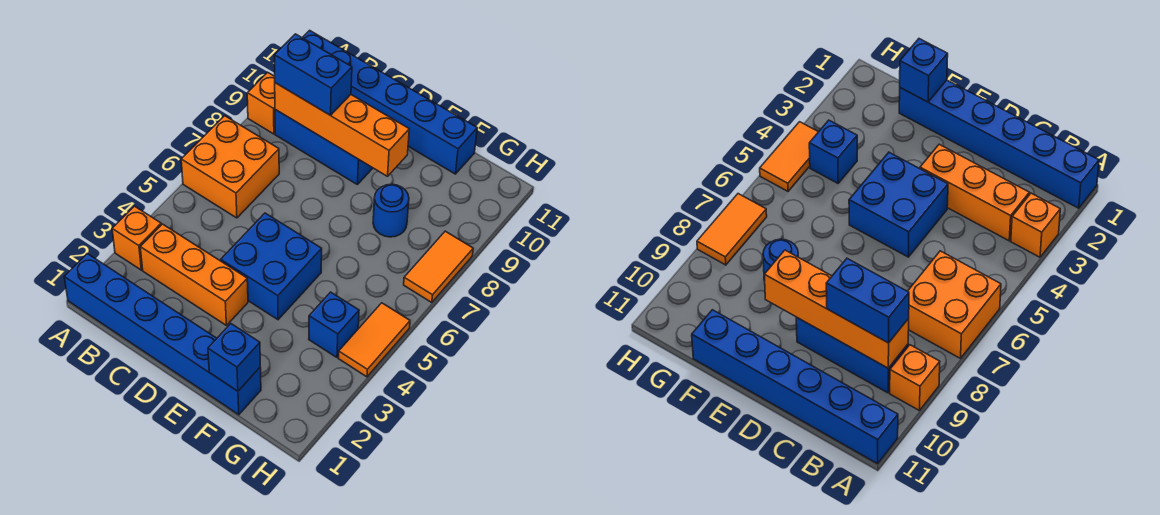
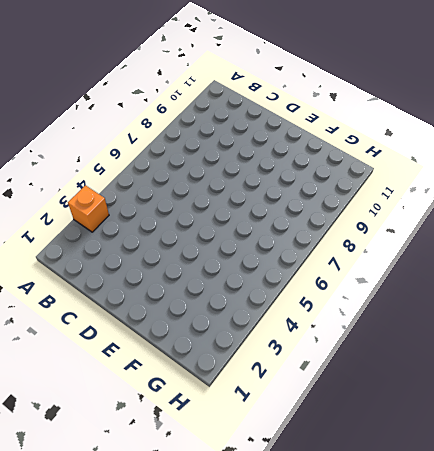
none -> blue 1x6 brick [64,254,261,415]
none -> orange 2x2 brick [181,116,279,218]
none -> orange 1x1 brick [247,72,275,134]

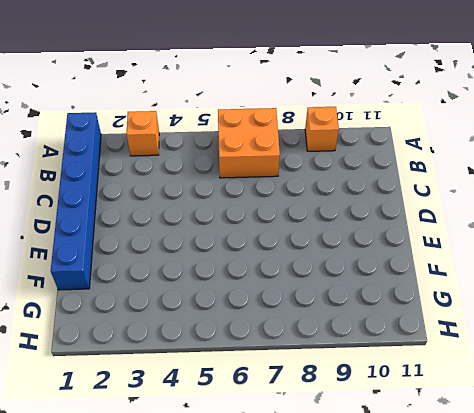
none -> blue 1x6 brick [302,30,477,174]
none -> orange 1x3 brick [140,224,248,325]
none -> blue 1x3 brick [275,110,373,184]

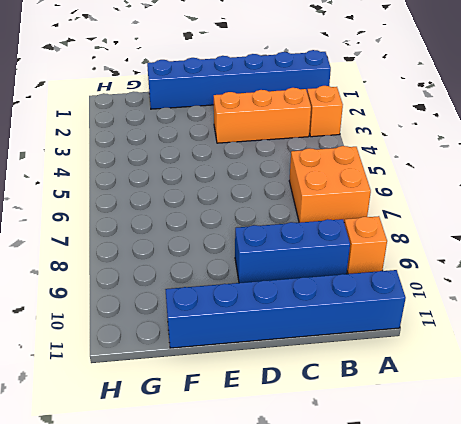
none -> blue 2x2 brick [221,213,322,320]
none -> blue 1x1 round brick [373,184,409,237]
none -> blue 1x1 brick [309,292,359,357]

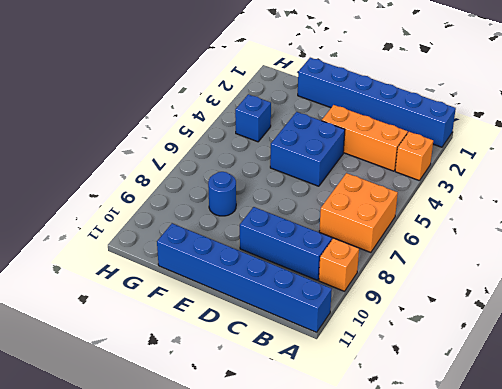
none -> orange 1x2 tile [338,303,410,377]
none -> orange 1x2 tile [404,231,473,303]
none -> orange 1x4 brick [275,83,409,176]

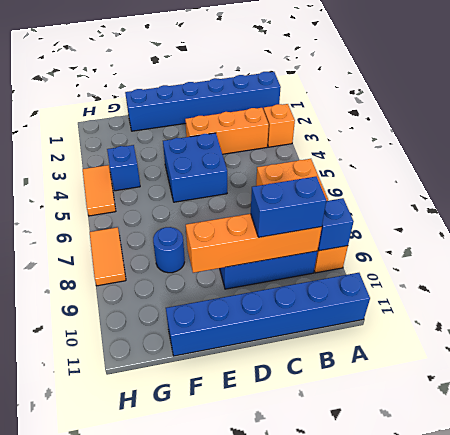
blue 1x1 brick [318,198,354,251] -> blue 1x1 brick moved to [208,324,260,391]

